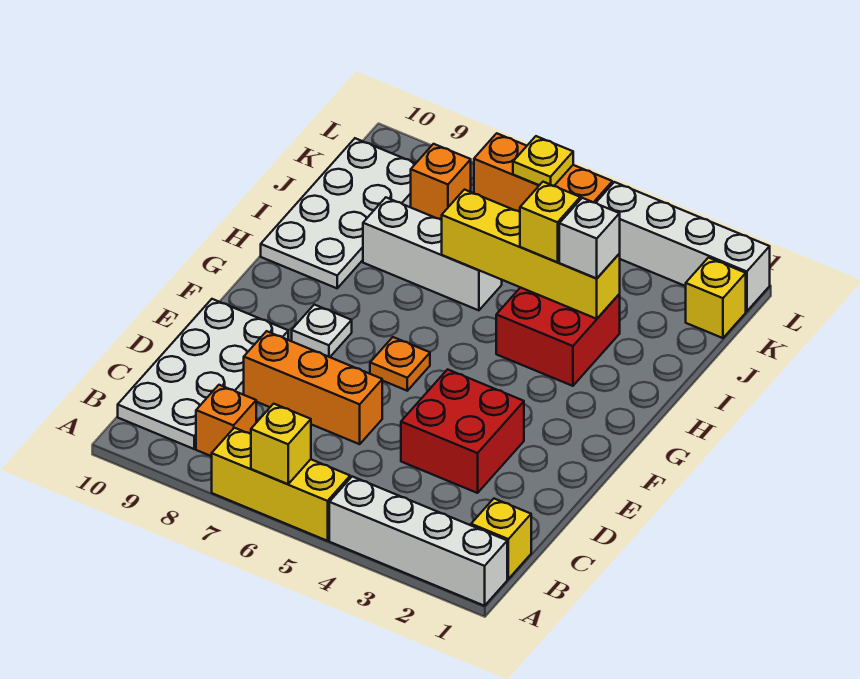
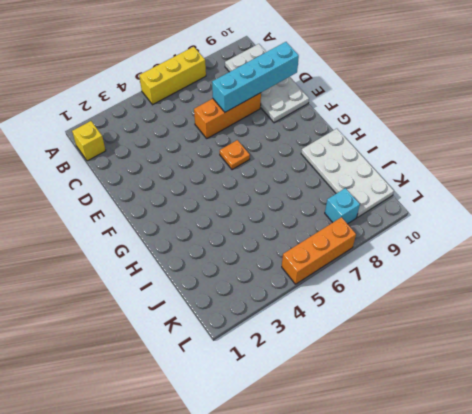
cyan 1x4 brick [212,42,299,112] -> none
cyan 1x1 brick [325,188,360,224] -> orange 1x1 brick [411,144,471,220]
none -> white 1x4 brick [329,477,507,606]
none -> orange 1x1 brick [196,385,256,456]
none -> red 2x2 brick [401,369,524,493]

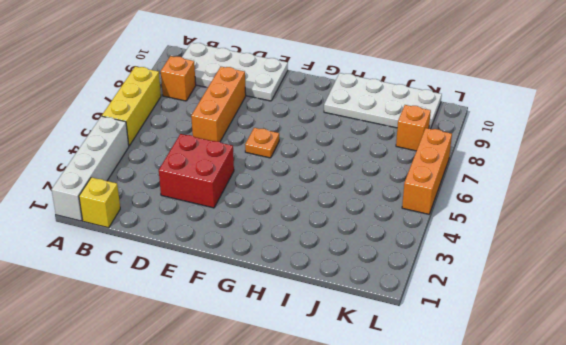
none -> white 1x1 plate [292,305,352,357]
none -> red 2x2 brick [496,287,620,386]
none -> white 1x3 brick [363,198,502,310]

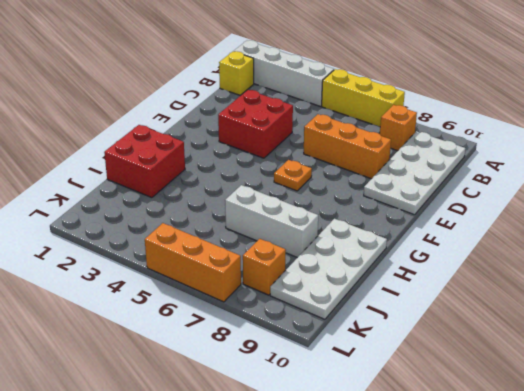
red 2x2 brick [104,125,185,198] -> red 2x2 brick moved to [496,287,620,386]
none -> white 1x1 plate [292,305,352,357]
none -> yellow 1x1 brick [686,258,746,338]
none -> white 1x4 brick [596,182,770,311]

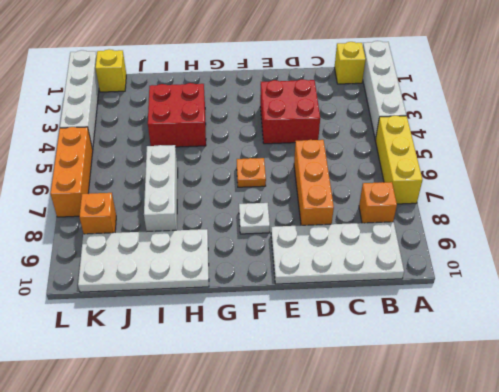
none -> yellow 1x1 brick [251,404,311,484]
none -> yellow 1x4 brick [442,190,620,319]
none -> yellow 1x1 plate [513,136,573,186]

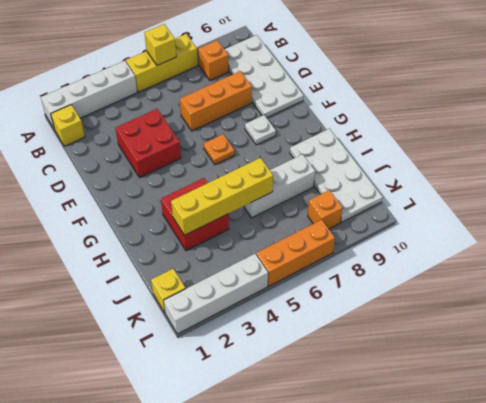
none -> yellow 1x1 plate [513,136,573,186]
none -> white 1x1 brick [559,198,620,279]
none -> yellow 1x1 brick [520,182,580,262]

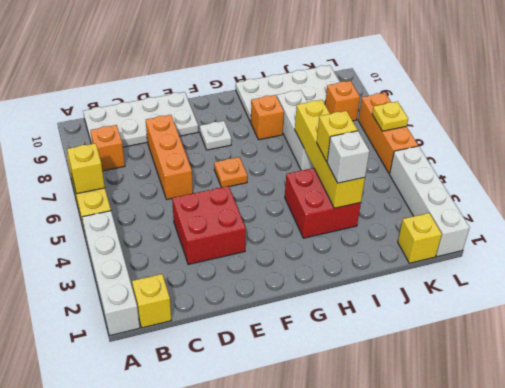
orange 1x1 brick [251,95,284,140] -> none

